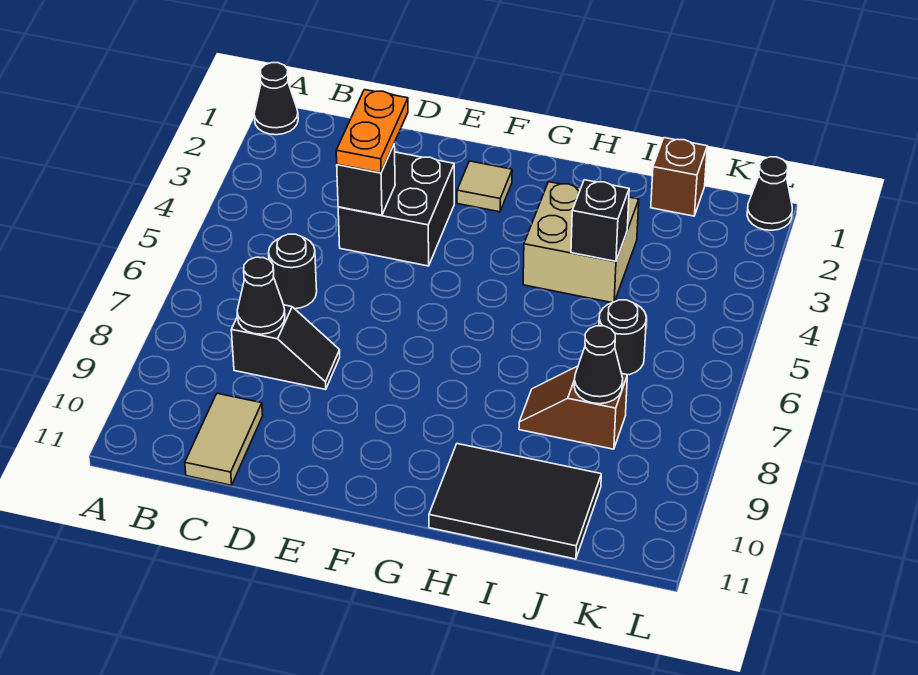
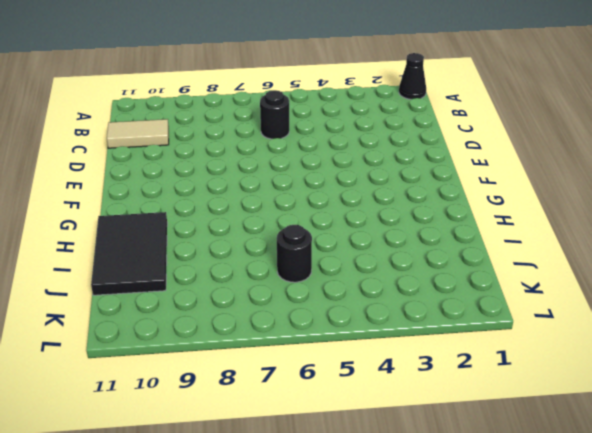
none -> black 1x2 slope [231,305,340,389]
none -> black 2x2 brick [338,152,454,266]
none -> tan 1x1 tile [457,161,512,212]

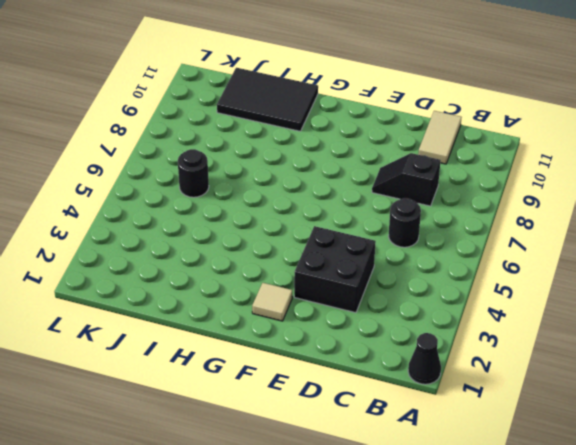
none -> tan 2x2 brick [523,182,639,303]
none -> brown 1x2 slope [519,366,627,449]
none -> brown 1x1 brick [651,138,707,216]

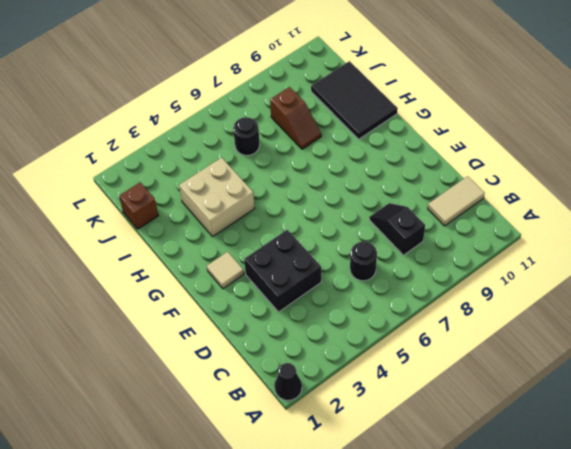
none -> black 1x1 cone [747,157,792,230]
none -> black 1x1 cone [237,257,285,334]
none -> black 1x1 brick [337,145,395,215]

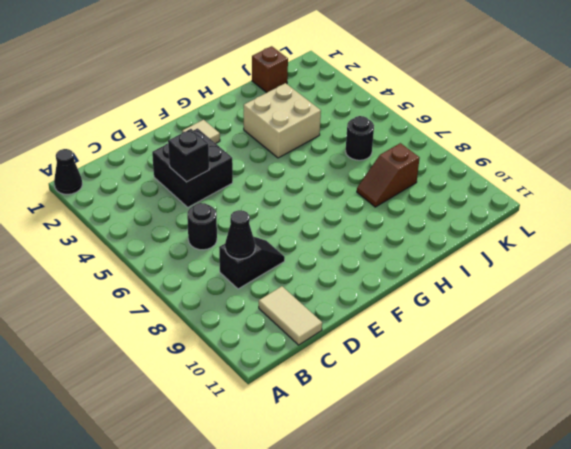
none -> black 2x3 tile [429,444,601,559]
none -> black 1x1 cone [747,157,792,230]
none -> black 1x1 brick [571,180,629,261]

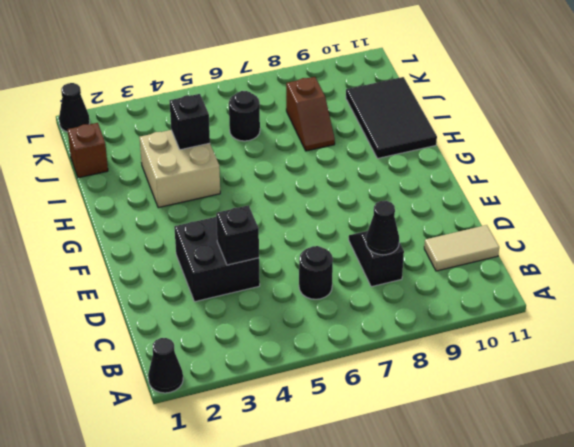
none -> tan 1x1 tile [457,161,512,212]
none -> black 1x1 cone [574,326,623,404]
none -> orange 1x2 plate [336,90,408,173]

